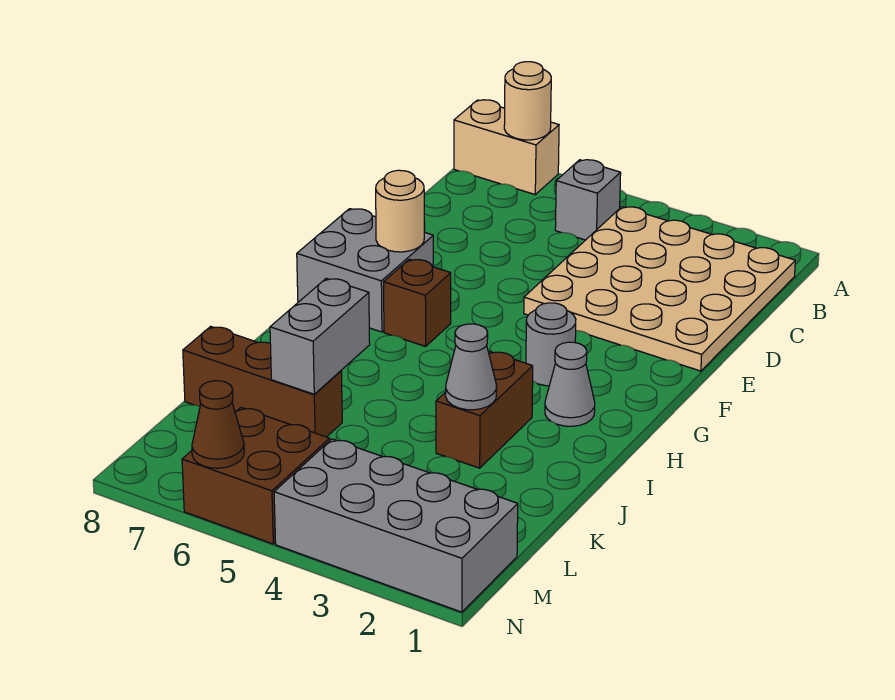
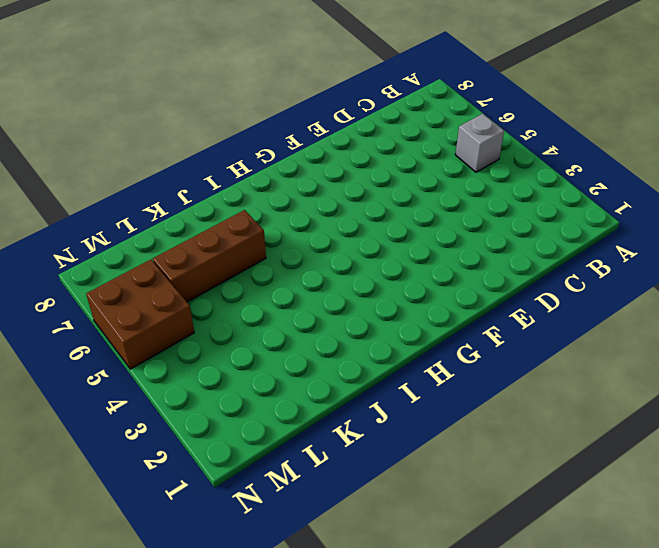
brown 1x3 brick [153,210,266,302] -> brown 1x3 brick turned to [183,326,342,437]
none -> tan 1x2 brick [454,100,559,194]
none -> tan 4x4 plate [524,207,795,371]
none -> grey 2x2 brick [297,209,433,332]

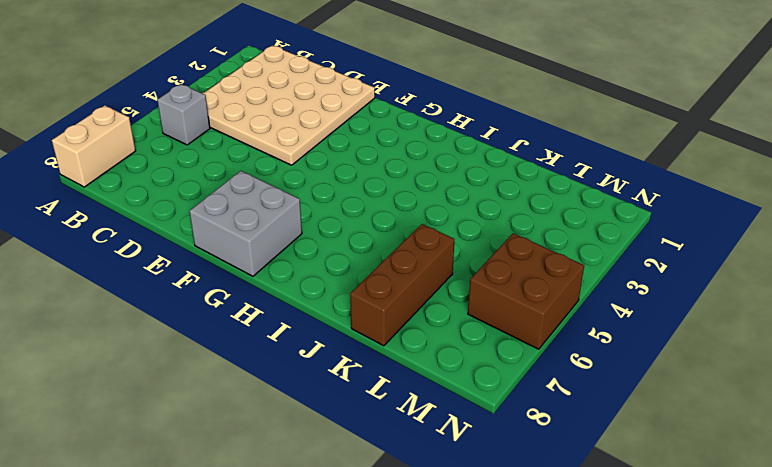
none -> grey 1x1 round brick [526,303,576,386]
none -> brown 1x1 brick [384,259,451,346]
none -> grey 1x1 cone [545,342,595,426]

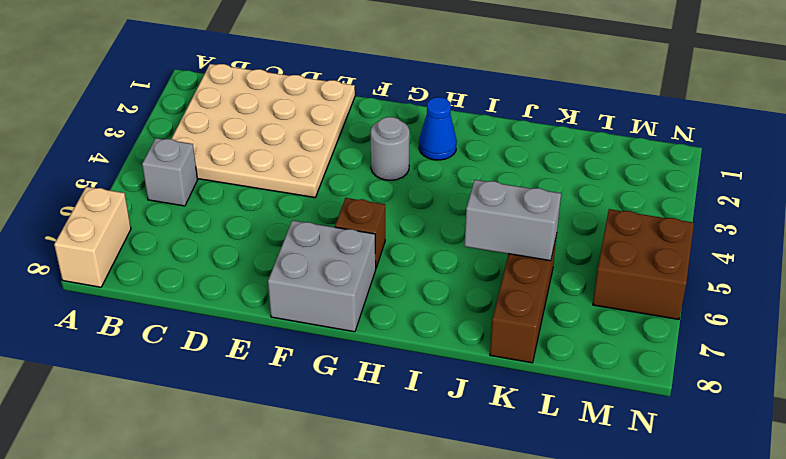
blue 1x1 cone [419,97,457,160] -> grey 1x1 cone [545,342,595,426]
none -> brown 1x2 brick [436,351,533,468]
none -> grey 2x4 brick [274,439,518,612]
none -> tan 1x1 round brick [504,62,551,140]

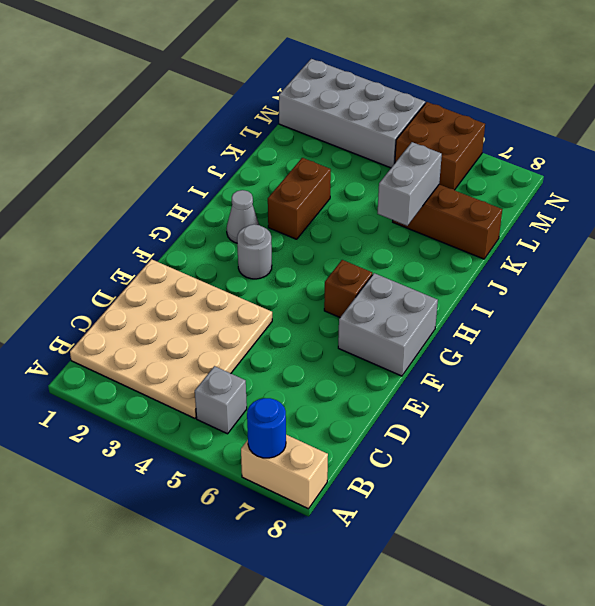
blue 1x1 round brick [247,398,286,458] -> tan 1x1 round brick [504,62,551,140]
none -> tan 1x1 round brick [376,170,424,252]
none -> grey 1x1 cone [446,324,497,410]
none -> brown 1x1 cone [192,381,244,468]

